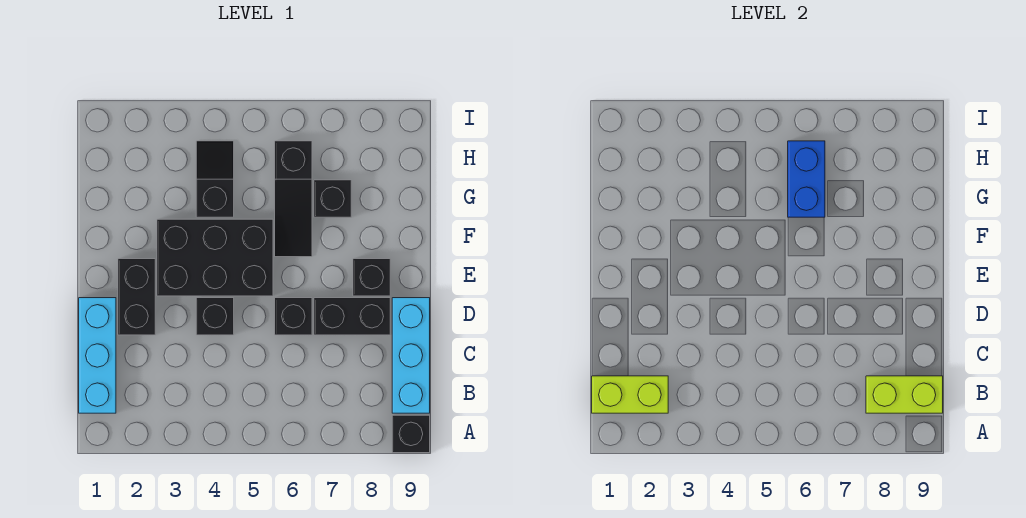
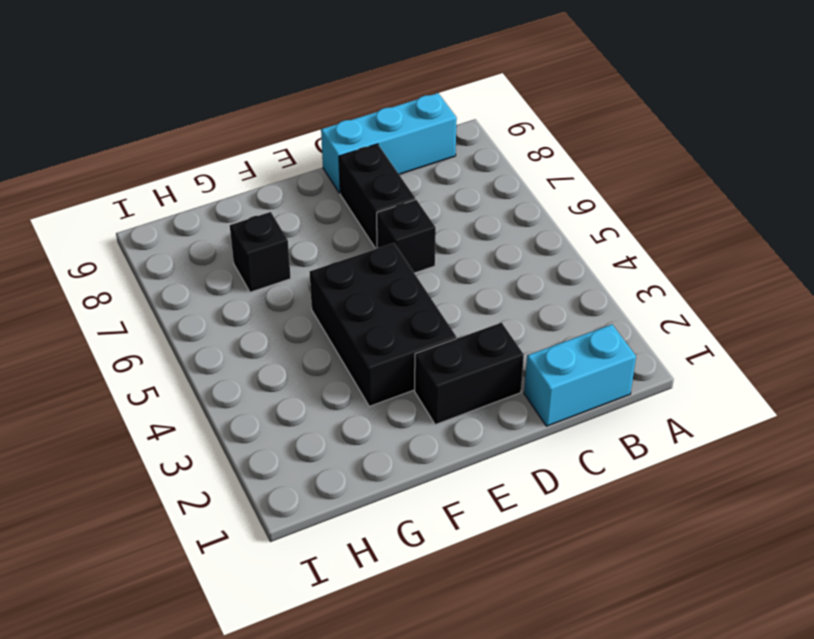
cyan 1x2 brick [524,324,636,426] -> cyan 1x3 brick [79,298,116,413]
none -> black 1x1 brick [392,415,430,453]
none -> black 1x1 brick [196,298,234,335]
none -> black 1x1 brick [353,259,390,296]

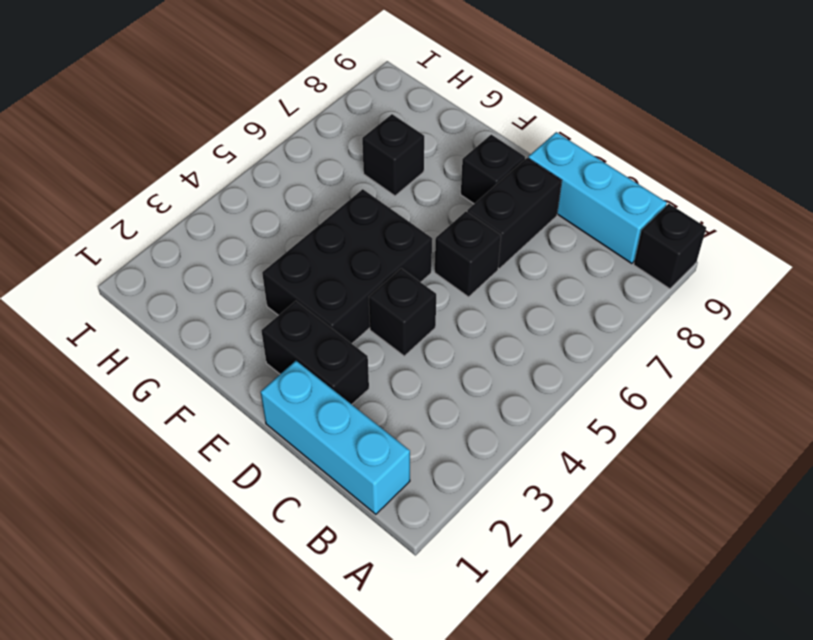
none -> black 1x3 slope [275,141,312,257]
none -> black 1x2 slope [196,141,234,217]
none -> lime 1x2 brick [592,376,668,413]

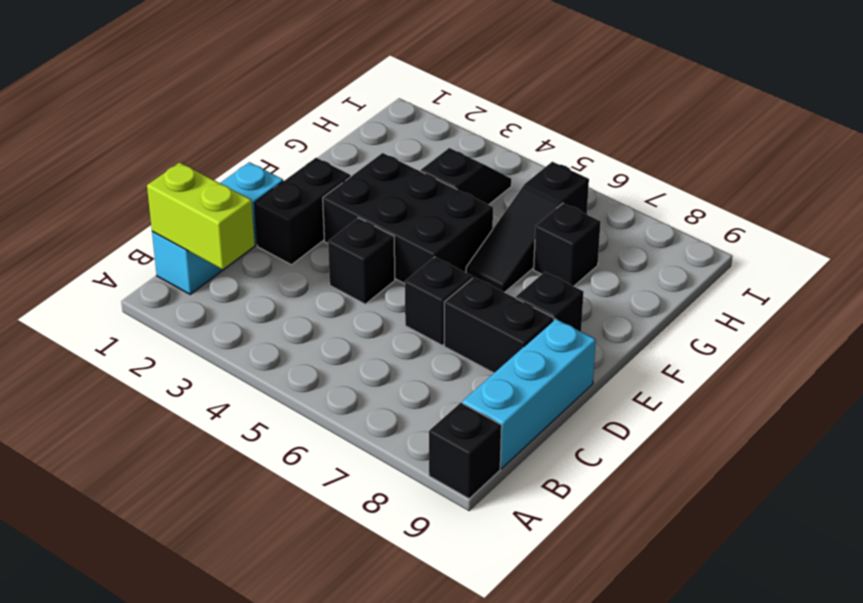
none -> lime 1x2 brick [866,376,943,413]
none -> blue 1x2 brick [788,141,825,217]

